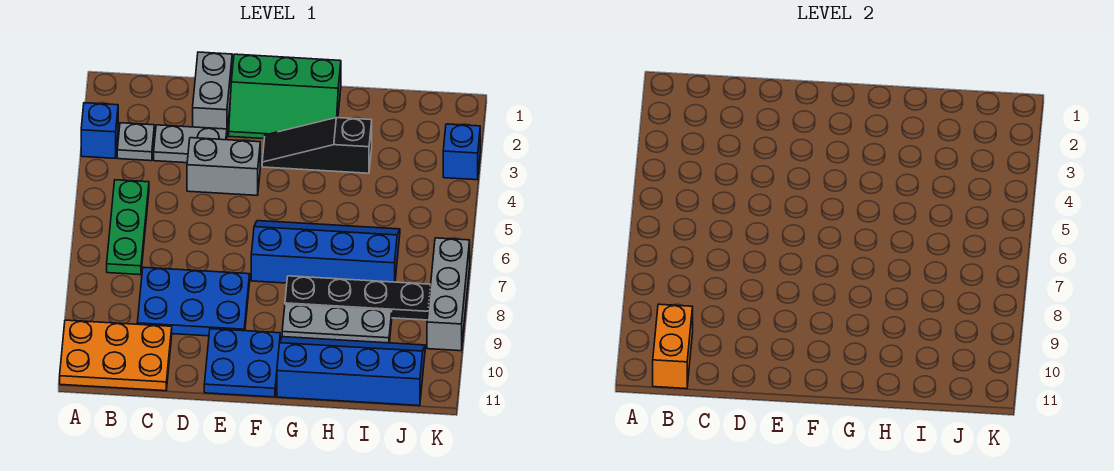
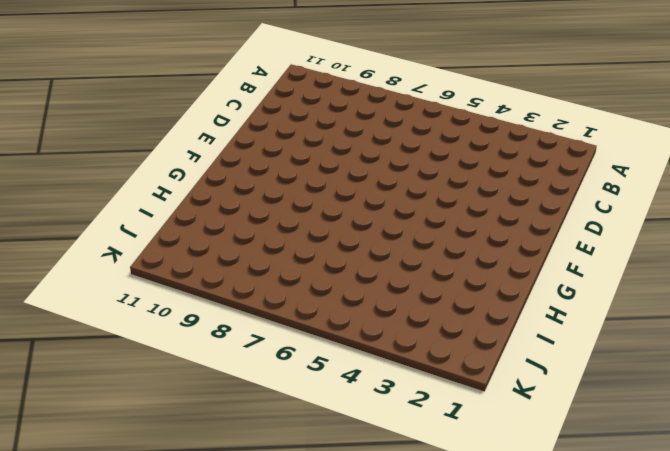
none -> blue 1x1 brick [81,103,118,158]
none -> orange 2x3 plate [60,320,172,391]
none -> grey 1x1 plate [117,123,154,161]

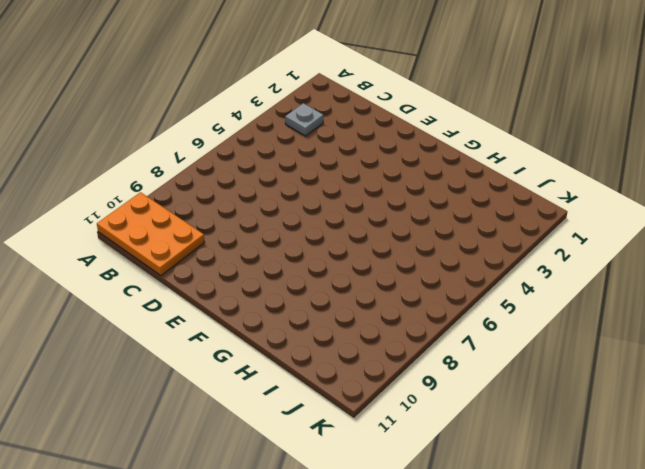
none -> blue 1x1 brick [81,103,118,158]
none -> green 1x3 plate [107,180,149,275]
none -> grey 1x2 plate [154,125,227,163]

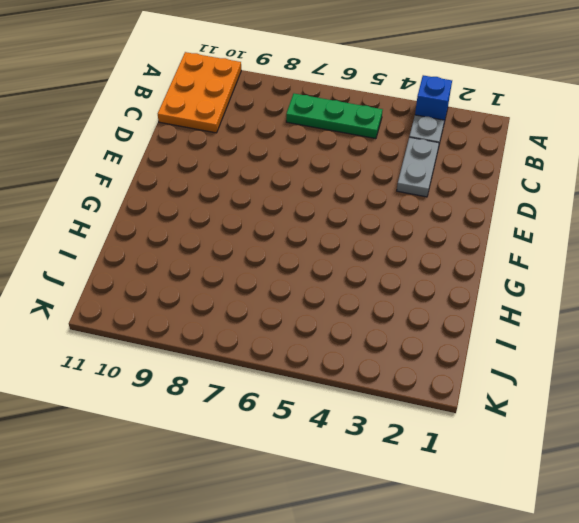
none -> blue 2x3 plate [137,267,250,336]
none -> grey 1x2 brick [193,52,232,131]
none -> grey 1x2 brick [187,138,260,195]

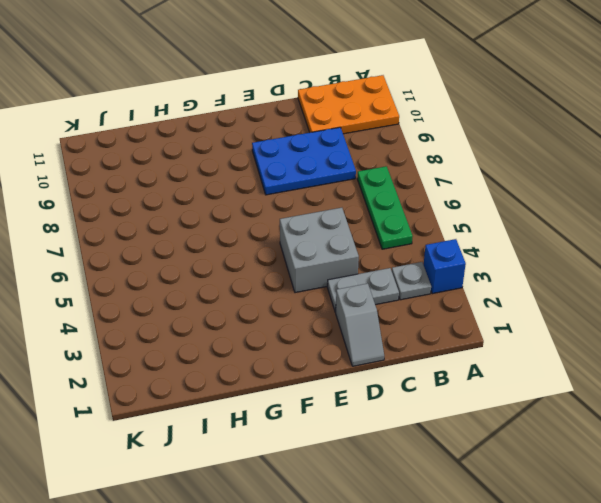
grey 1x2 slope [336,283,384,366] -> grey 1x2 brick [193,52,232,131]
grey 2x2 brick [280,208,359,293] -> grey 1x2 brick [187,138,260,195]
none -> green 2x3 slope [229,54,341,139]
none -> blue 2x2 plate [204,329,280,397]
none -> black 1x3 slope [262,118,372,173]

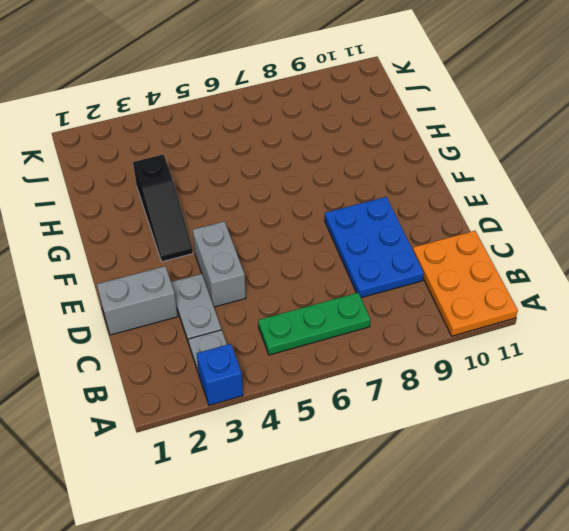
none -> green 2x3 slope [229,54,341,139]
none -> blue 2x2 plate [204,329,280,397]
none -> blue 2x4 slope [251,221,400,283]

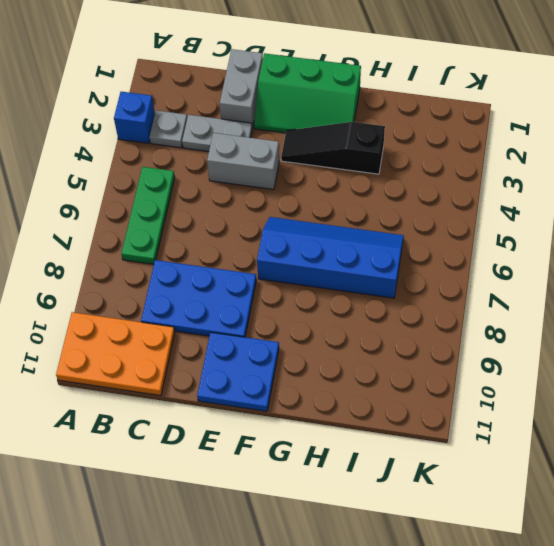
none -> black 1x4 plate [285,276,431,320]
none -> grey 1x3 plate [282,304,392,343]
none -> blue 2x4 slope [277,337,425,406]

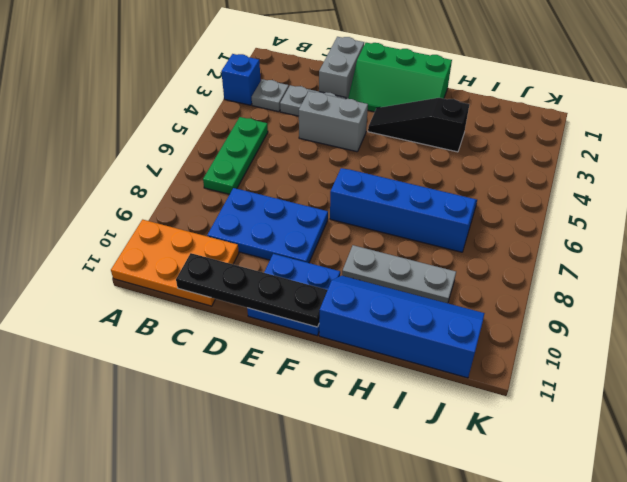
black 1x4 plate [176,253,327,327] -> black 1x4 plate moved to [285,276,431,320]
none -> blue 1x1 brick [443,124,480,180]
none -> grey 1x3 brick [427,238,470,351]
none -> orange 1x2 brick [653,304,693,389]

